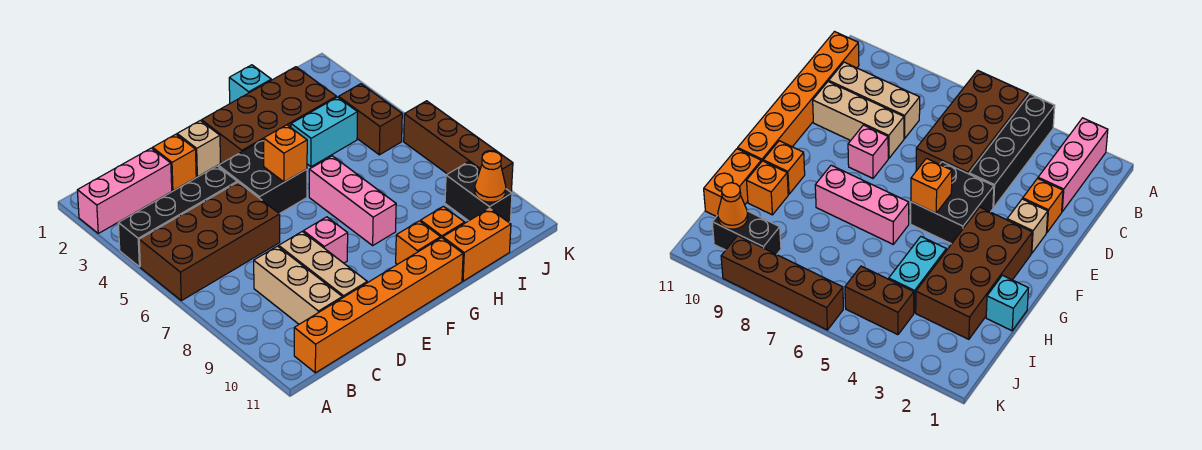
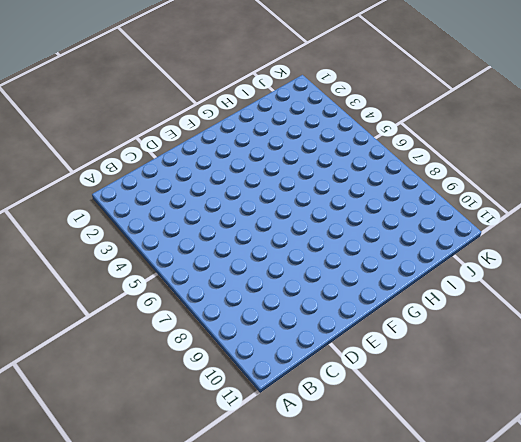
none -> pink 1x3 brick [77,148,172,233]
none -> black 1x4 brick [118,166,237,267]
none -> brown 2x4 brick [139,182,280,301]

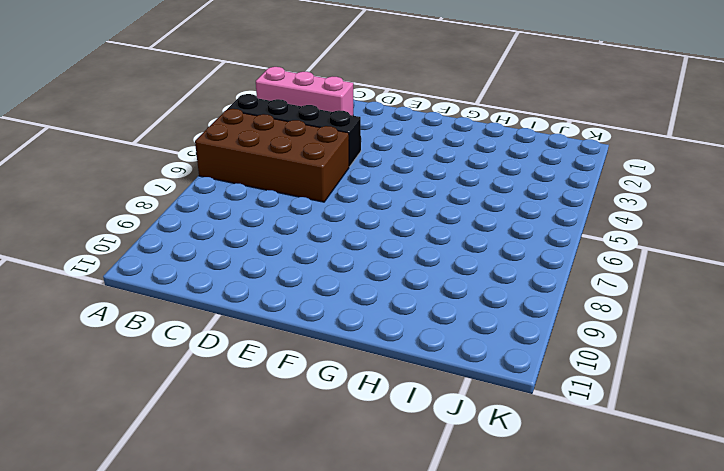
none -> orange 1x6 brick [294,238,463,373]
none -> tan 1x3 brick [254,246,342,324]
none -> orange 1x1 brick [153,134,196,191]

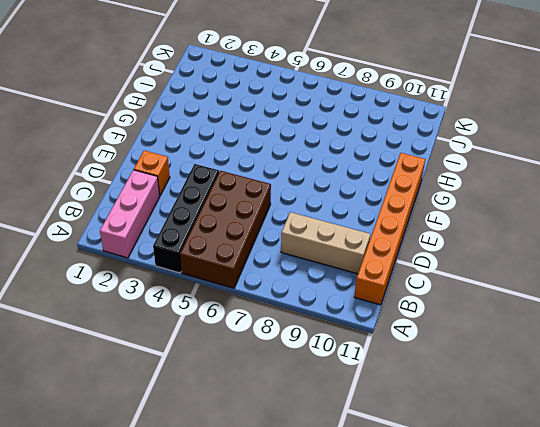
none -> tan 1x3 brick [279,232,367,298]
none -> tan 1x1 brick [177,120,221,177]
none -> black 2x2 brick [218,139,307,214]

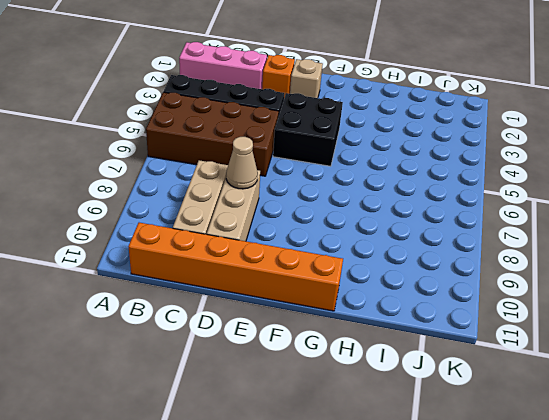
tan 1x1 cone [226,137,258,189] -> none
none -> pink 1x1 brick [303,217,348,263]
none -> brown 2x4 brick [202,67,336,163]
none -> pink 1x3 brick [309,156,396,245]

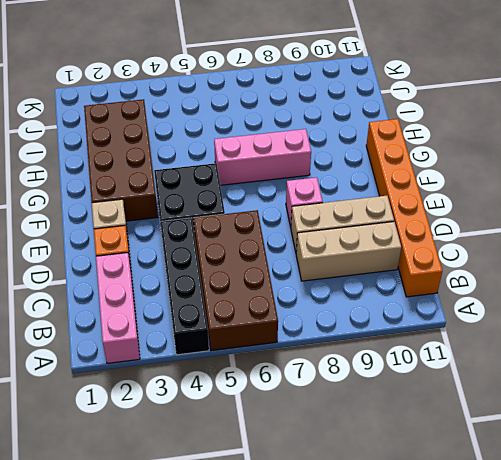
none -> orange 1x1 brick [396,221,441,264]
none -> cyan 1x1 brick [229,65,271,103]
none -> cyan 1x2 brick [291,97,358,167]

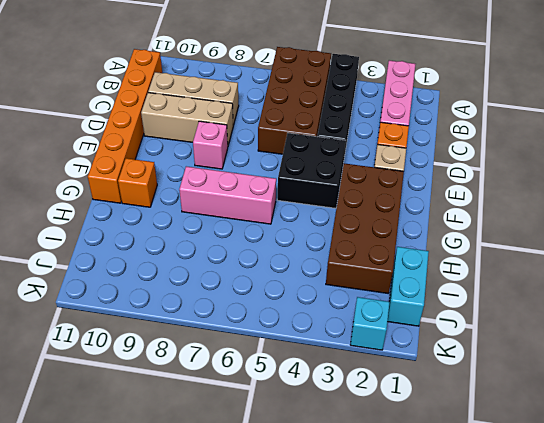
cyan 1x2 brick [387,247,429,326] -> cyan 1x2 brick moved to [291,97,358,167]
cyan 1x1 brick [350,297,390,350] -> cyan 1x1 brick moved to [229,65,271,103]
none -> orange 1x1 brick [420,206,465,238]
none -> orange 1x2 brick [443,208,511,281]
none -> brown 1x2 brick [339,84,402,155]

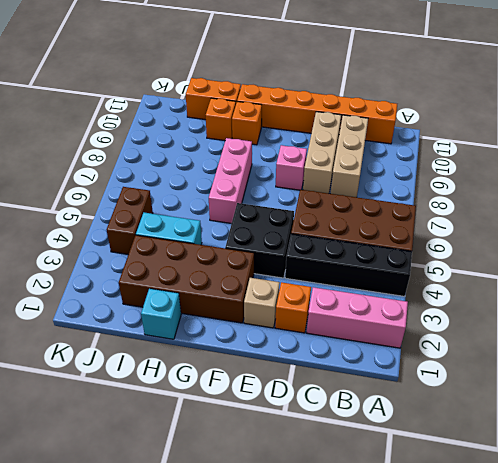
none -> black 1x2 brick [445,162,512,222]
none -> brown 1x4 brick [404,101,513,192]
none -> orange 1x1 brick [264,125,307,182]

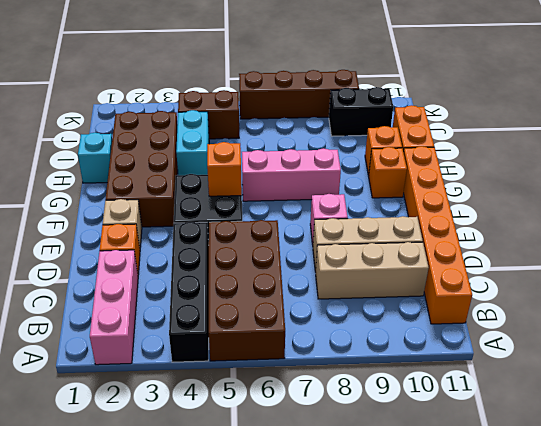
none -> orange 1x1 cone [475,151,506,202]

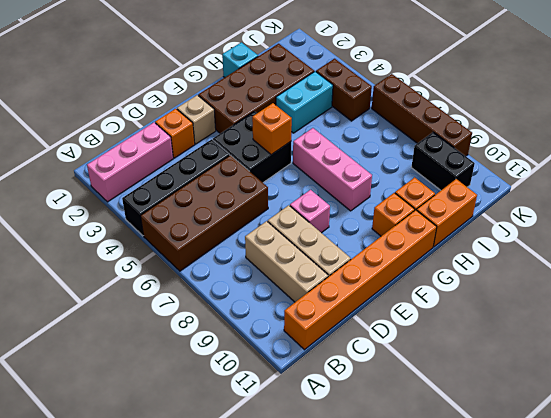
none -> orange 1x1 cone [475,151,506,202]

